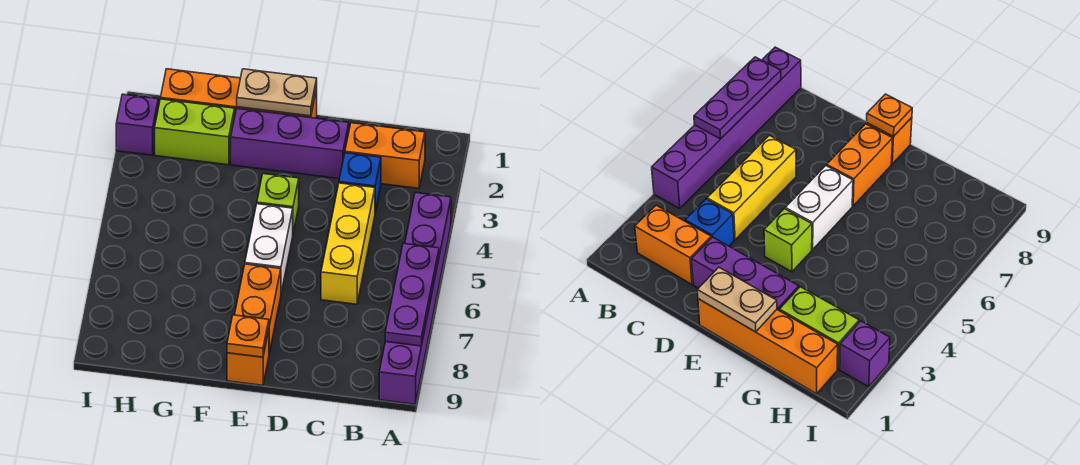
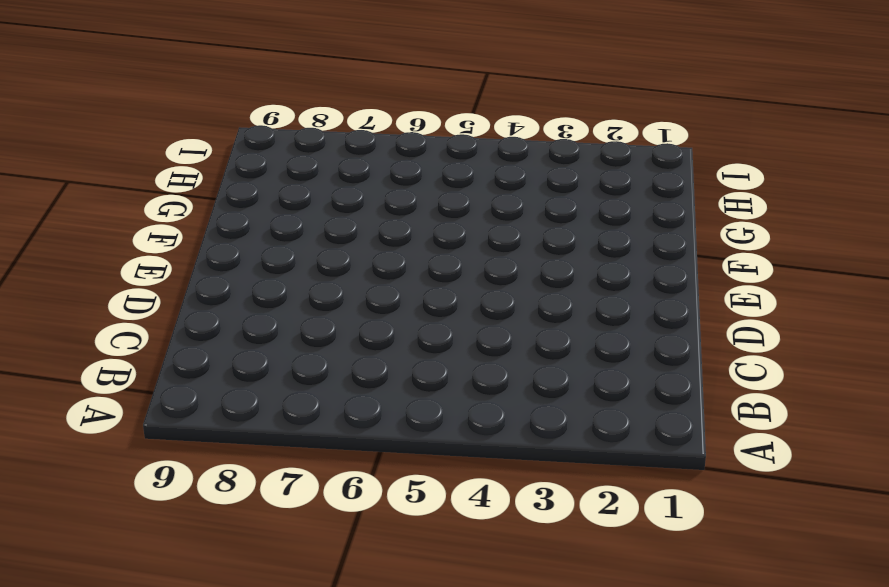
none -> purple 1x6 brick [379,193,451,404]
none -> orange 1x2 brick [345,123,425,188]
none -> blue 1x1 brick [339,153,381,212]

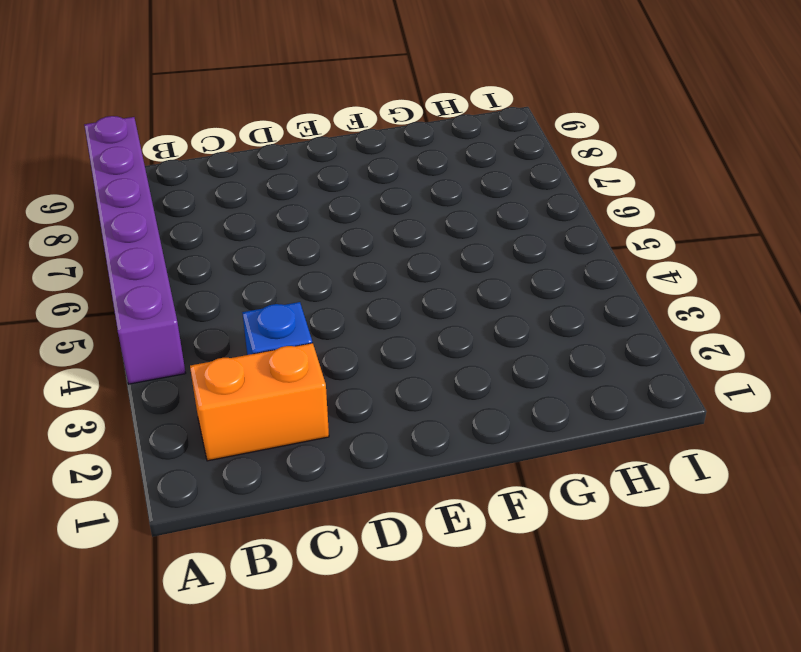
none -> yellow 1x3 brick [321,183,375,304]
none -> purple 1x3 brick [231,109,349,179]
none -> orange 1x4 brick [161,69,317,118]

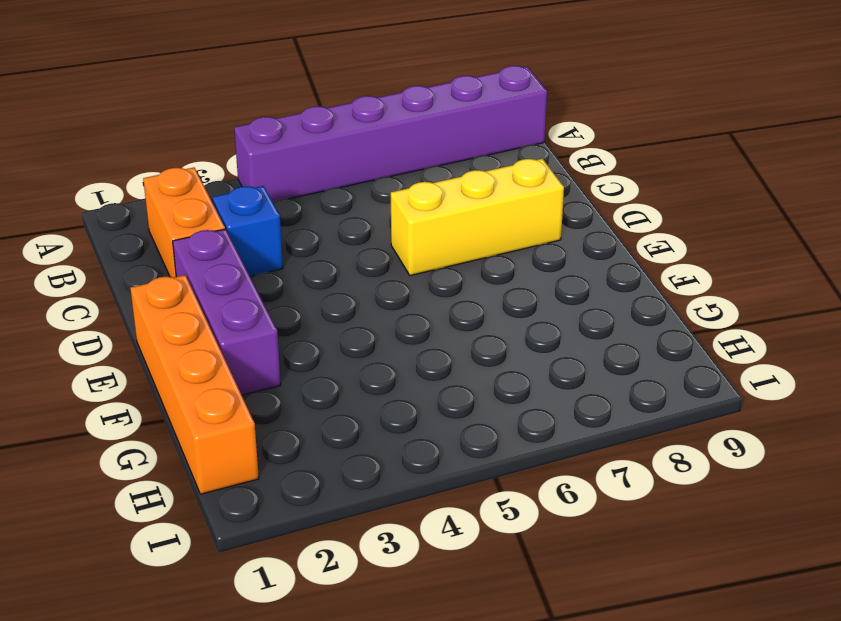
yellow 1x3 brick [391,159,564,276] -> yellow 1x3 brick moved to [321,183,375,304]
none -> lime 1x1 brick [257,174,299,233]
none -> white 1x2 brick [245,204,293,293]
none -> orange 1x2 brick [235,264,281,353]

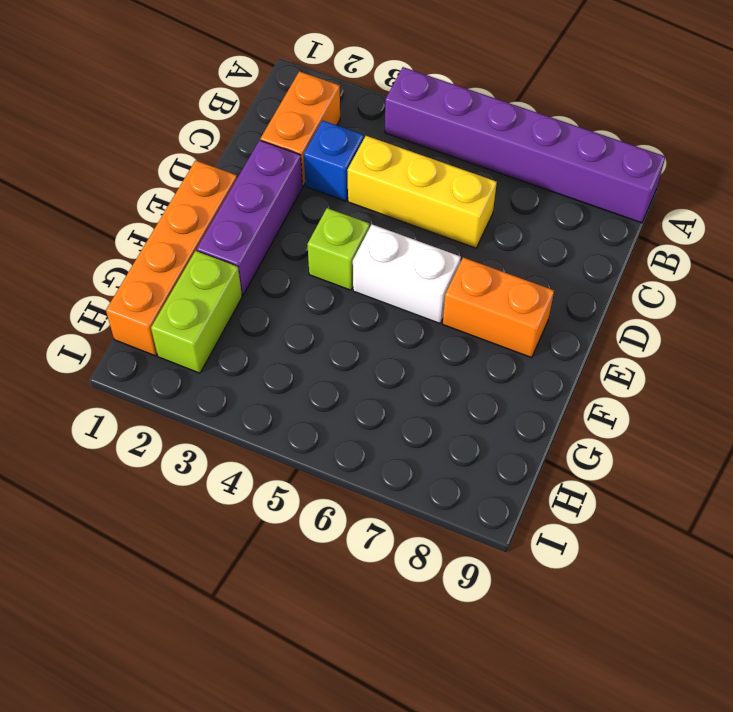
none -> orange 1x1 brick [227,331,269,385]
none -> purple 1x1 brick [116,94,158,155]
none -> purple 1x3 plate [385,243,439,346]

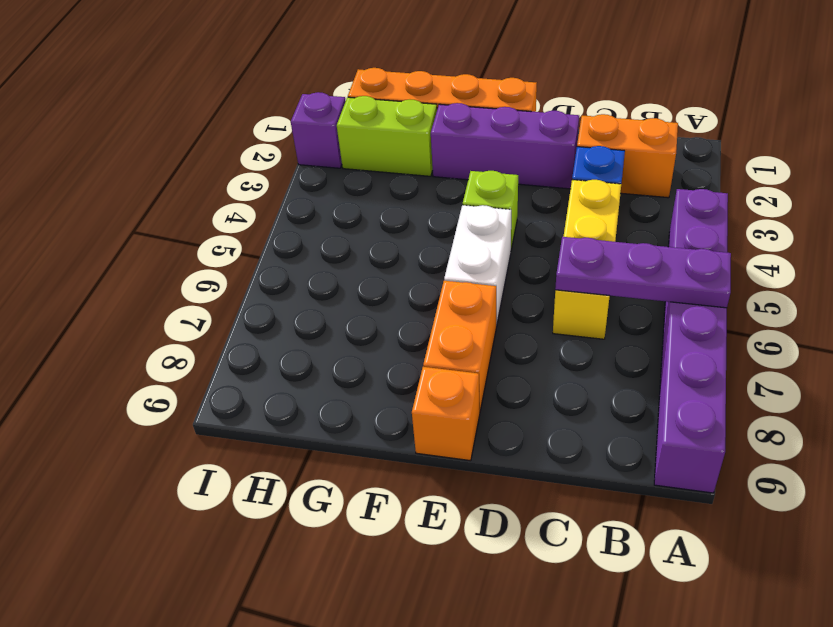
purple 1x3 plate [555,237,731,308] -> purple 1x3 plate turned to [385,243,439,346]
none -> tan 1x2 plate [237,69,317,116]
none -> orange 1x1 plate [227,315,269,357]

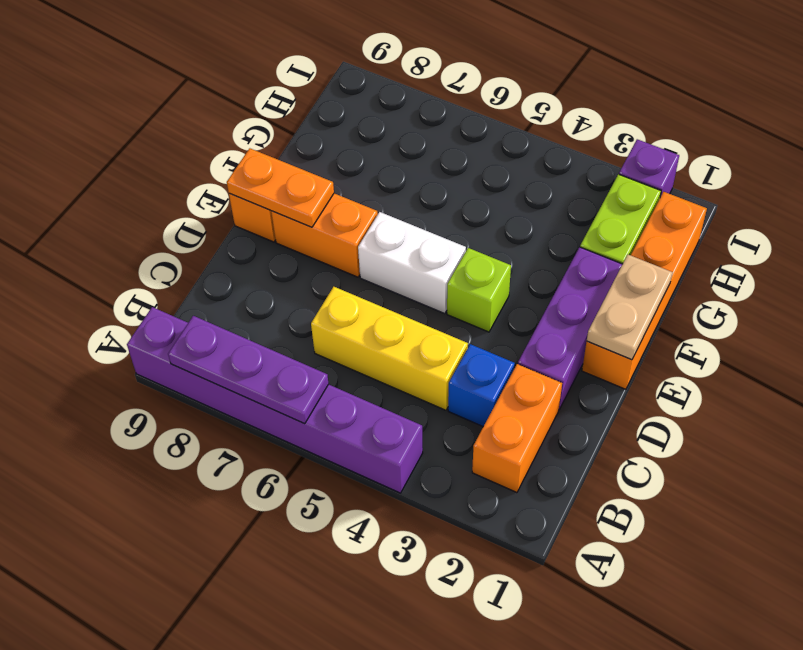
orange 1x2 plate [227,148,334,227] -> orange 1x1 plate [227,315,269,357]

